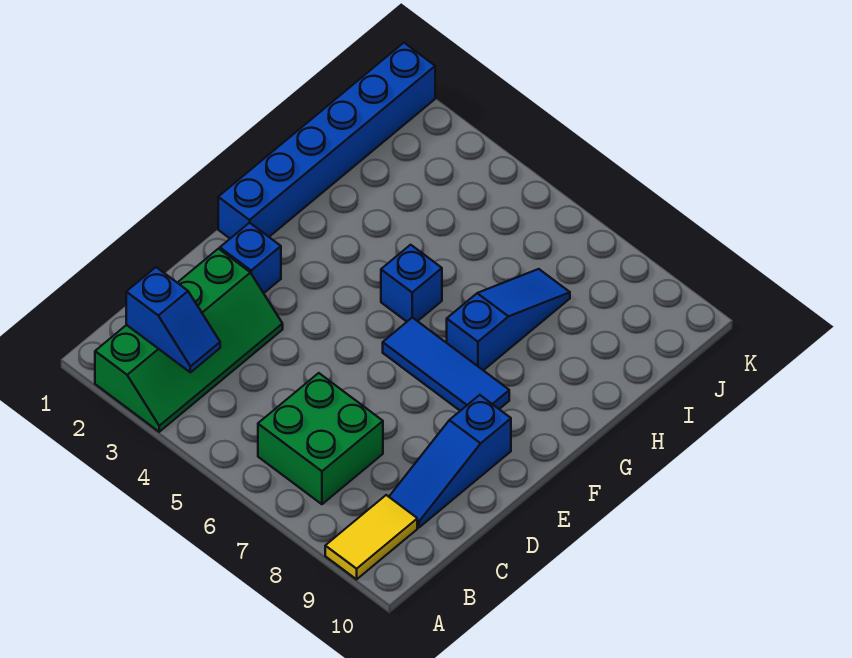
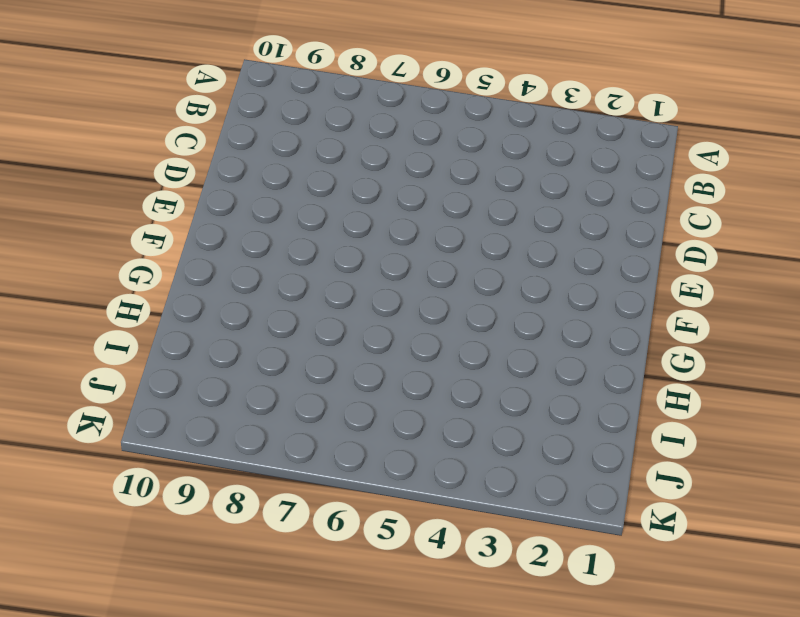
none -> green 2x4 slope [95,249,283,432]
none -> yellow 1x2 tile [325,495,417,579]

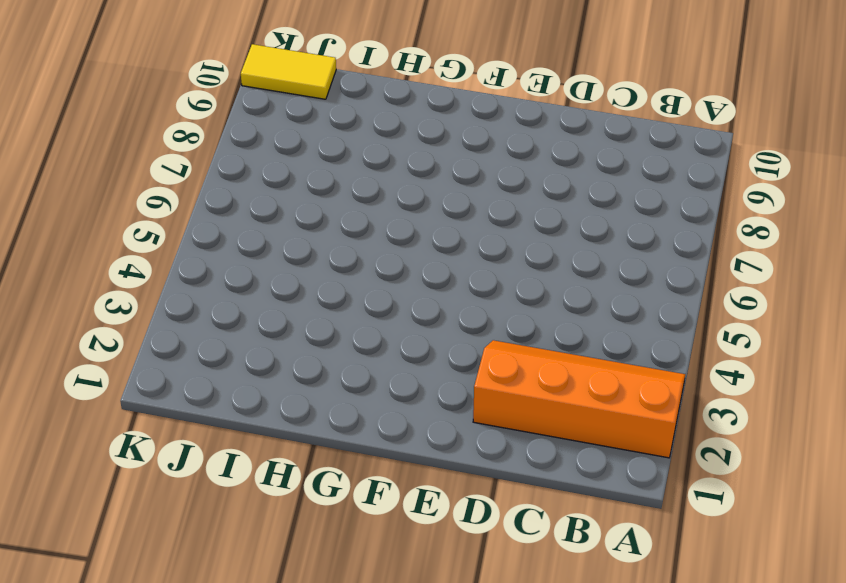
orange 2x4 slope [473,340,685,458] -> green 2x4 slope [95,249,283,432]
yellow 1x2 tile [241,44,336,99] -> yellow 1x2 tile moved to [325,495,417,579]
none -> green 2x2 brick [258,373,383,504]
none -> blue 1x3 slope [389,395,511,527]

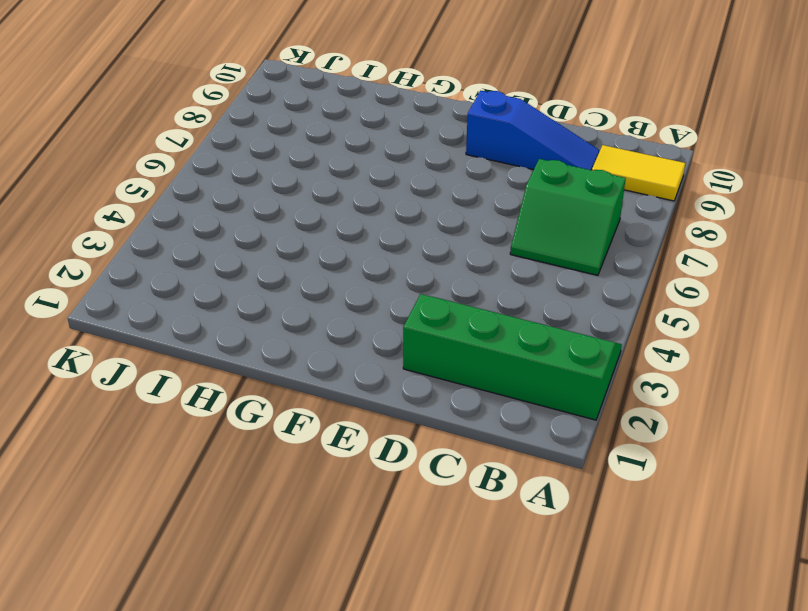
green 2x2 slope [510,159,626,275] -> green 2x2 brick [258,373,383,504]
none -> blue 1x1 brick [220,223,281,293]
none -> blue 1x6 brick [218,43,435,238]

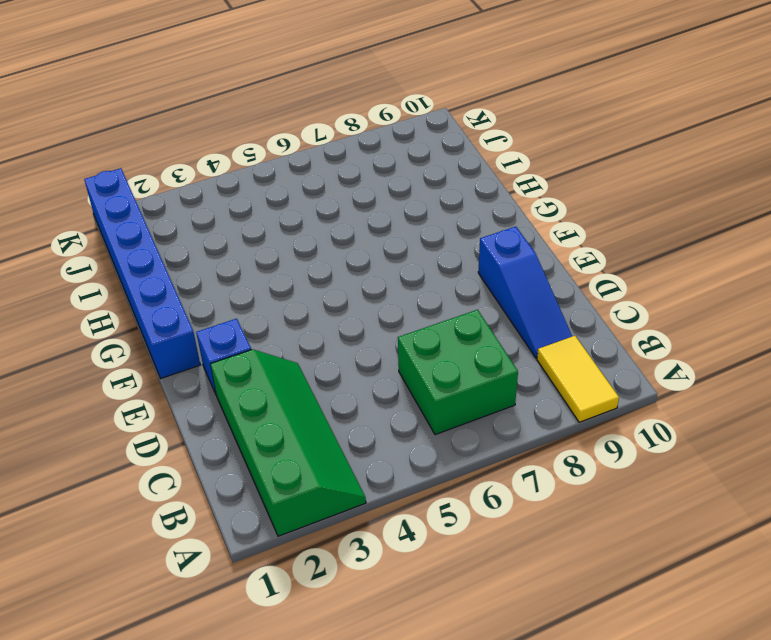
none -> blue 1x3 tile [383,317,509,411]
none -> blue 1x1 brick [381,245,442,321]

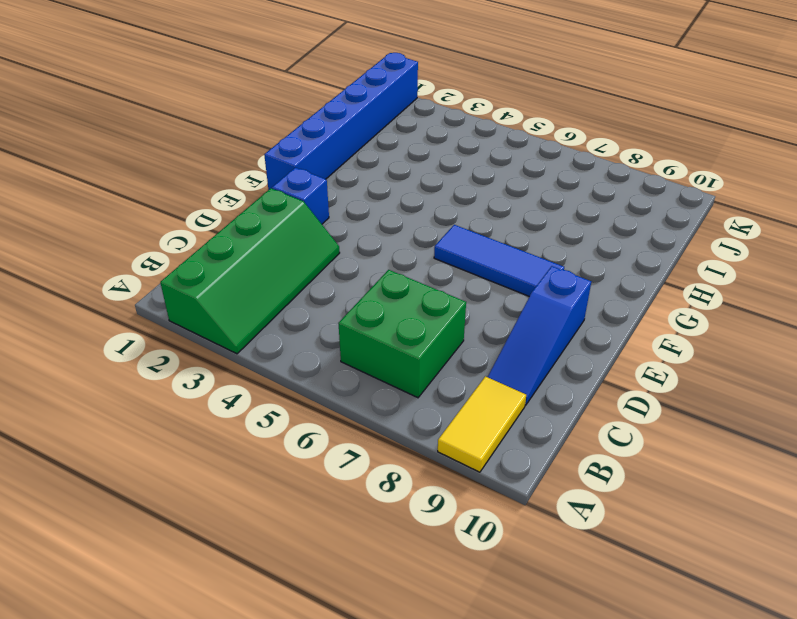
none -> blue 1x1 brick [381,245,442,321]
none -> blue 1x3 slope [447,269,570,370]

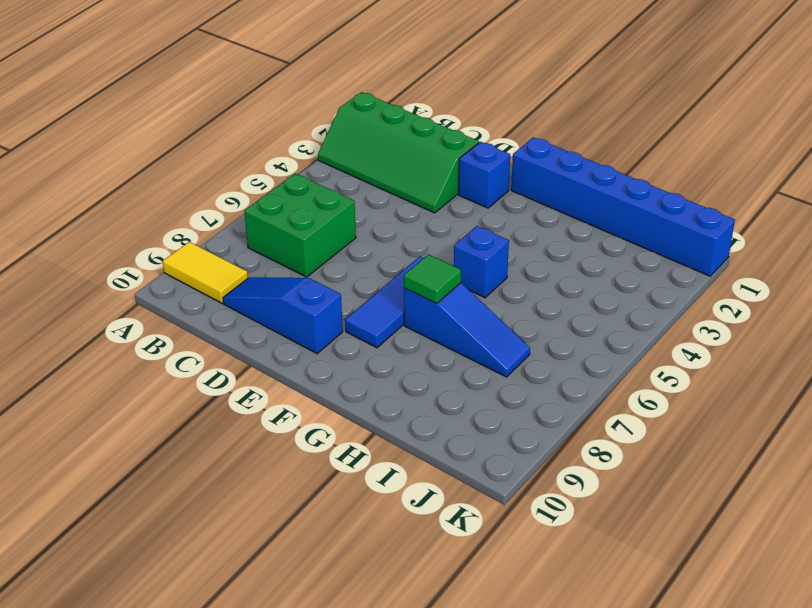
green 1x1 tile [404,254,461,304] -> none
none -> blue 1x2 slope [126,267,220,372]

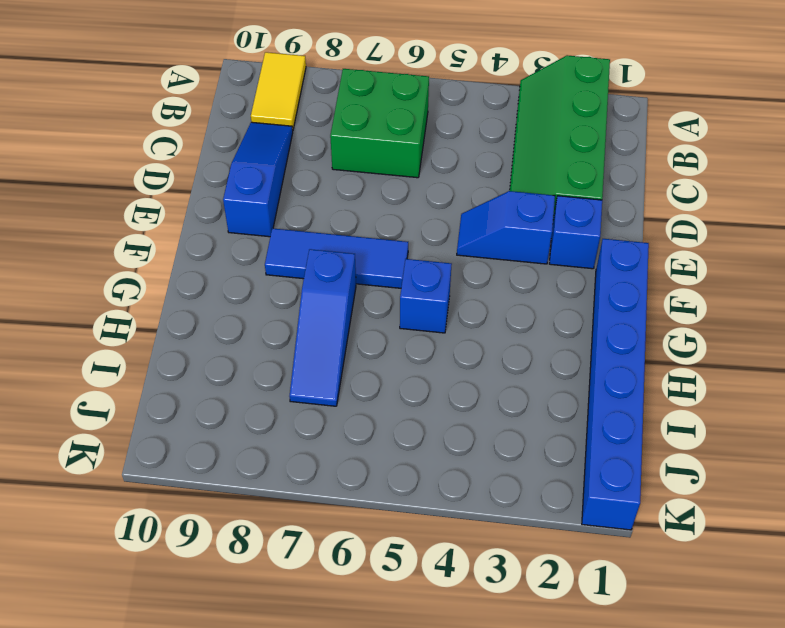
blue 1x2 slope [457,191,555,264] -> blue 1x2 slope moved to [126,267,220,372]

